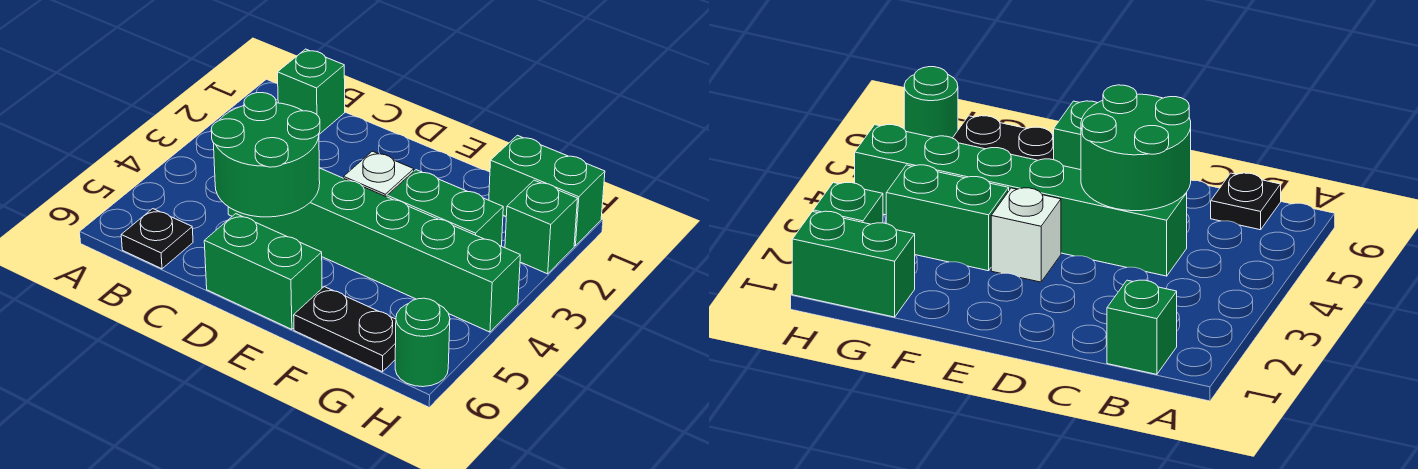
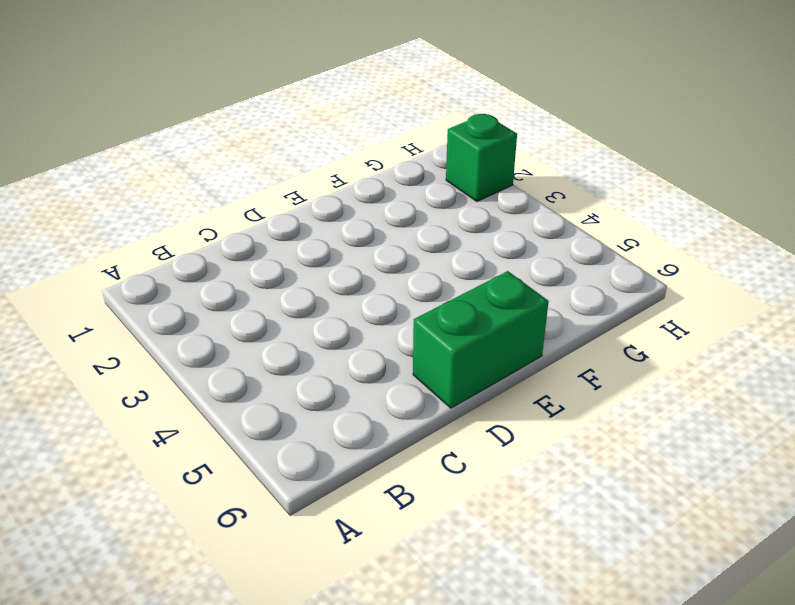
none -> green 1x1 brick [278,49,345,134]
none -> black 1x1 plate [121,209,193,269]

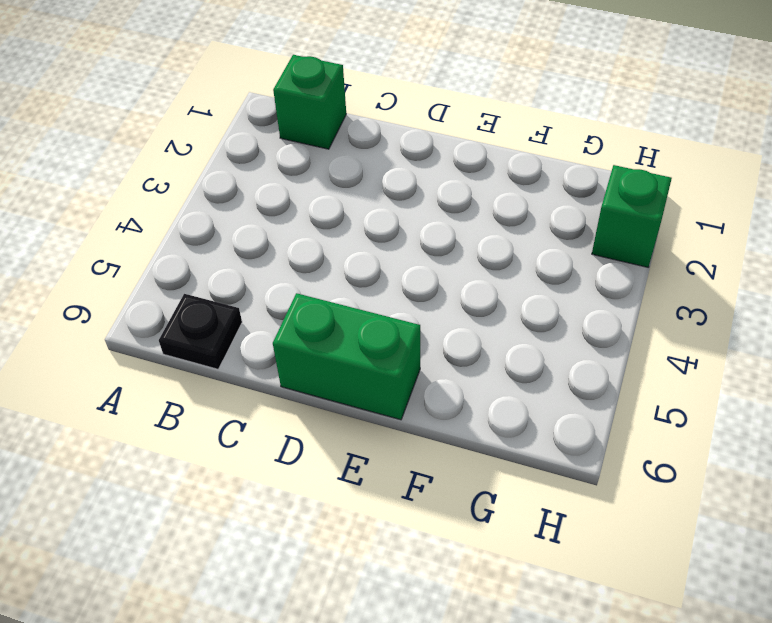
none -> green 1x6 brick [228,168,520,332]
none -> white 1x1 brick [344,151,414,197]

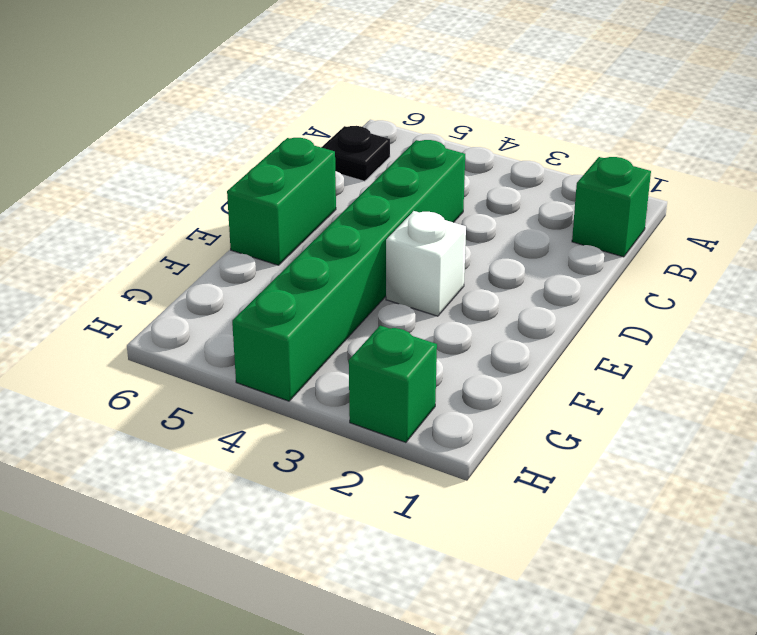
none -> green 1x2 brick [387,170,503,246]
none -> black 1x2 plate [294,287,396,372]

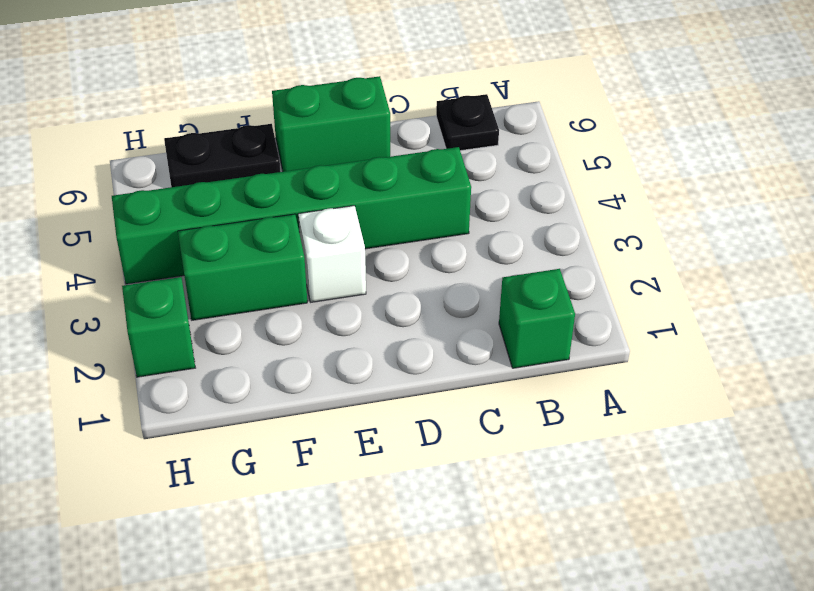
none -> green 1x2 brick [489,135,605,246]
none -> green 1x1 round brick [395,298,450,387]

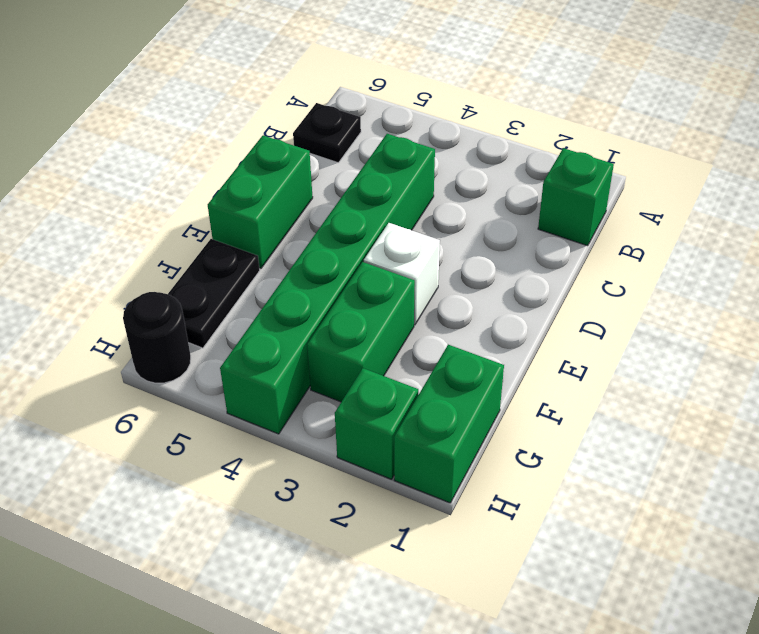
black 1x1 round brick [123,292,191,383] -> green 1x1 round brick [395,298,450,387]
none -> green 2x2 round brick [211,93,320,217]

